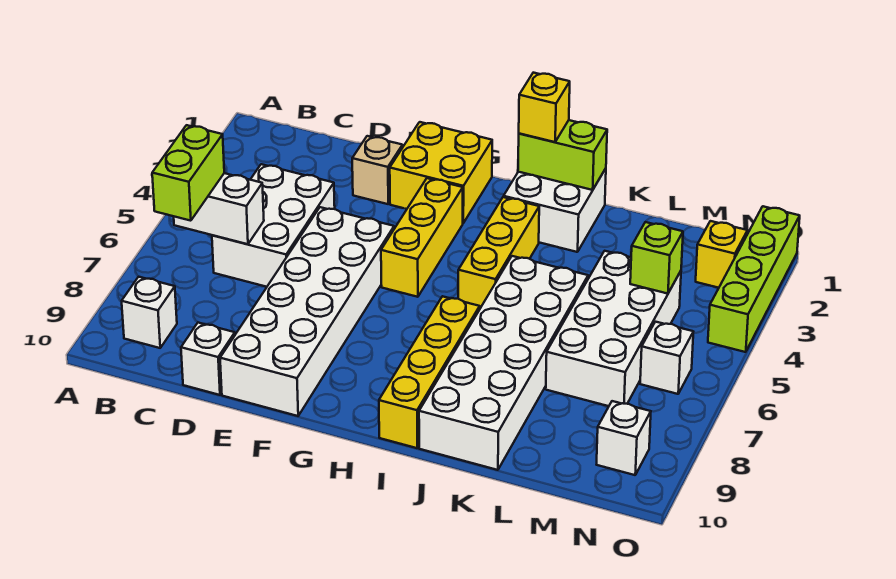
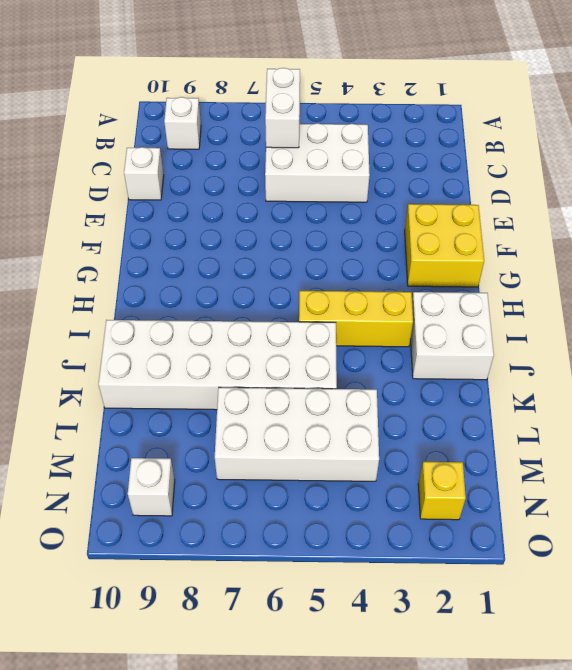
none -> tan 1x1 brick [352,136,403,204]
none -> white 2x6 brick [220,207,394,416]
none -> yellow 1x3 brick [381,178,463,297]

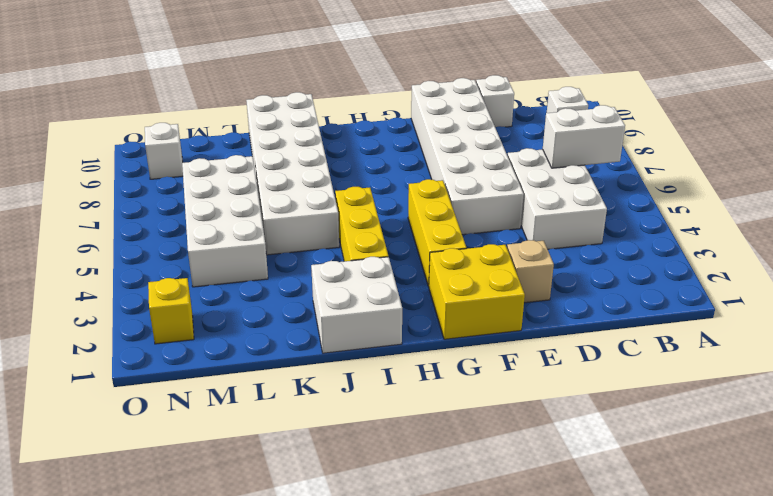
none -> yellow 1x4 brick [379,296,480,448]
none -> white 1x1 brick [640,322,693,394]
none -> lime 1x4 brick [708,206,800,352]

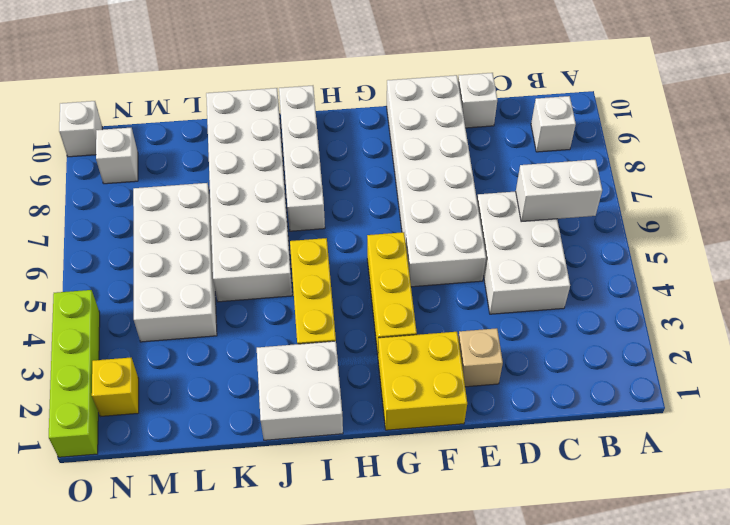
white 1x4 brick [279,86,325,231] -> yellow 1x4 brick [379,296,480,448]
white 1x1 brick [59,101,102,157] -> white 1x1 brick moved to [640,322,693,394]
none -> lime 1x2 brick [518,120,607,190]
none -> lime 1x1 brick [630,222,683,294]
none -> lime 1x2 brick [152,125,224,221]

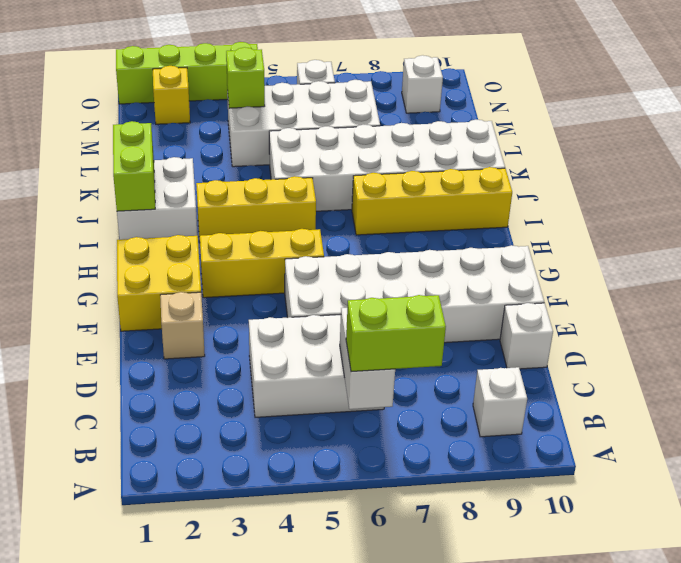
none -> yellow 1x1 brick [519,73,570,142]

